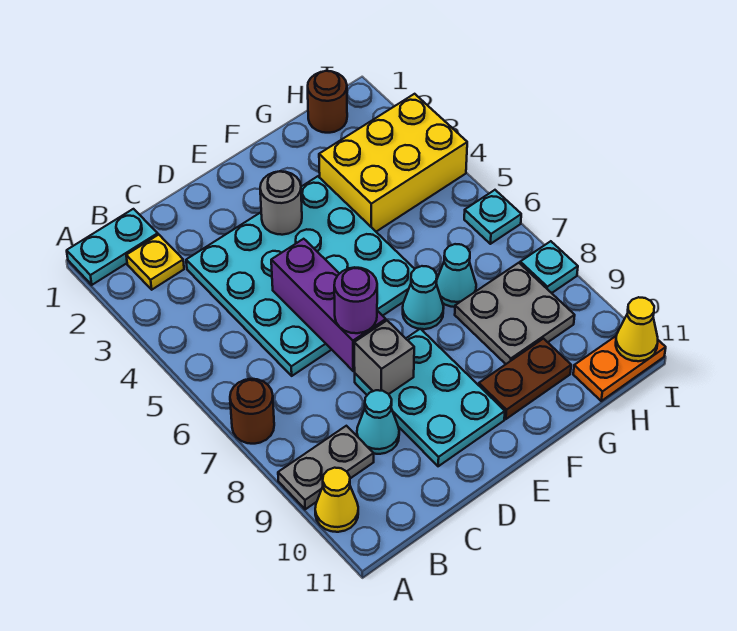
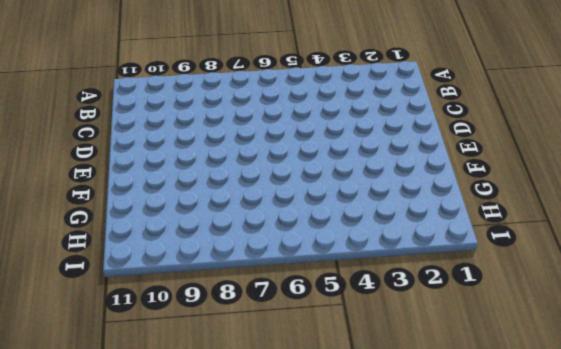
none -> cyan 1x2 plate [67,209,158,285]
none -> brown 1x1 round brick [230,379,274,444]
none -> grey 1x2 plate [278,426,374,509]

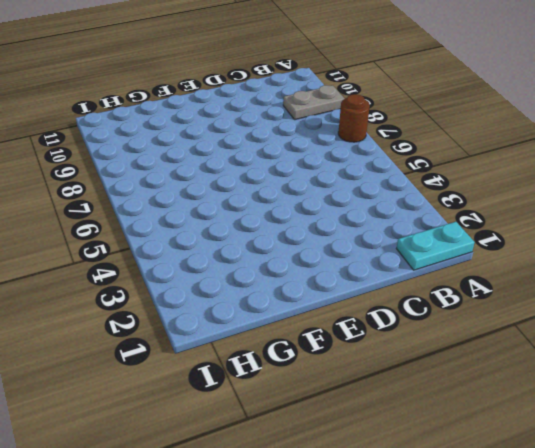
none -> yellow 1x1 cone [315,468,358,532]
none -> yellow 1x1 plate [126,235,184,290]
none -> cyan 4x4 plate [186,176,414,376]

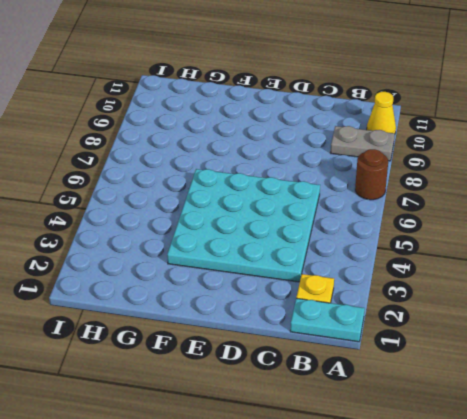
none -> cyan 1x1 cone [357,390,399,454]
none -> cyan 2x3 plate [355,329,505,466]
none -> cyan 1x1 cone [403,266,444,329]

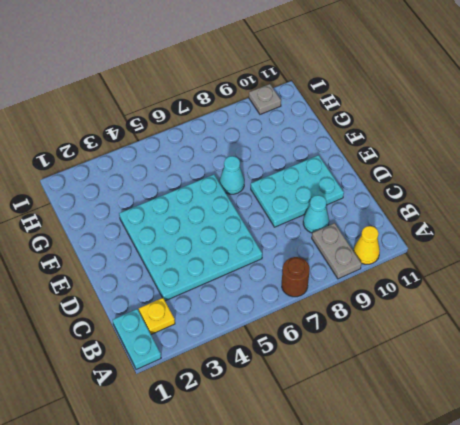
grey 1x1 plate [249,84,281,114] -> none
none -> brown 1x2 plate [479,339,571,419]
none -> yellow 2x3 brick [319,94,467,232]
none -> cyan 1x1 cone [436,244,476,307]

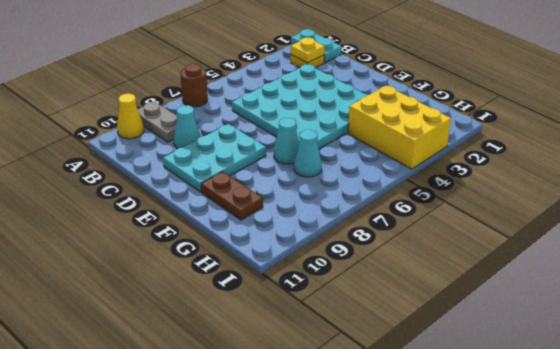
yellow 1x1 plate [291,37,325,63] -> none
none -> grey 2x2 plate [455,263,575,364]
none -> brown 1x1 round brick [308,71,347,133]
none -> orange 1x2 plate [573,336,666,401]

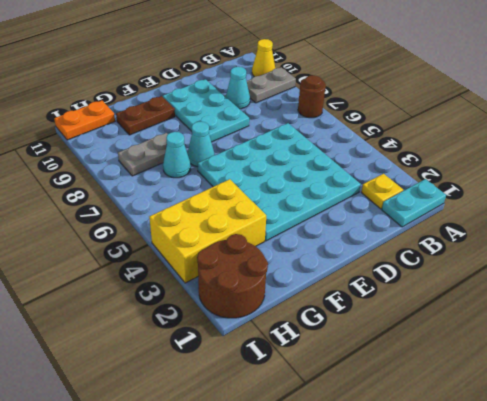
grey 1x2 plate [118,133,168,176] -> grey 2x2 plate [455,263,575,364]
brown 2x2 round brick [197,234,268,318] -> brown 1x1 round brick [308,71,347,133]
none -> cyan 1x1 plate [464,190,521,244]
none -> cyan 1x1 plate [520,241,578,293]
none -> purple 1x3 brick [271,239,386,371]

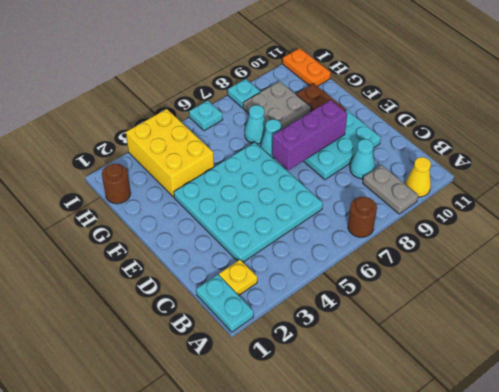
purple 1x3 brick [272,100,347,170] -> purple 1x3 brick moved to [271,239,386,371]
none -> grey 1x1 brick [354,321,414,394]
none -> grey 1x1 round brick [260,171,302,235]
none -> yellow 1x1 cone [616,297,658,361]

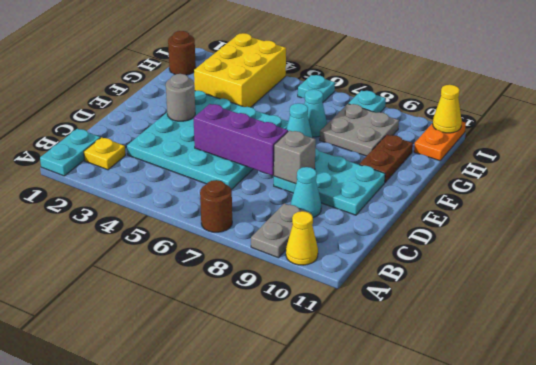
none -> purple 1x1 round brick [334,267,377,333]

